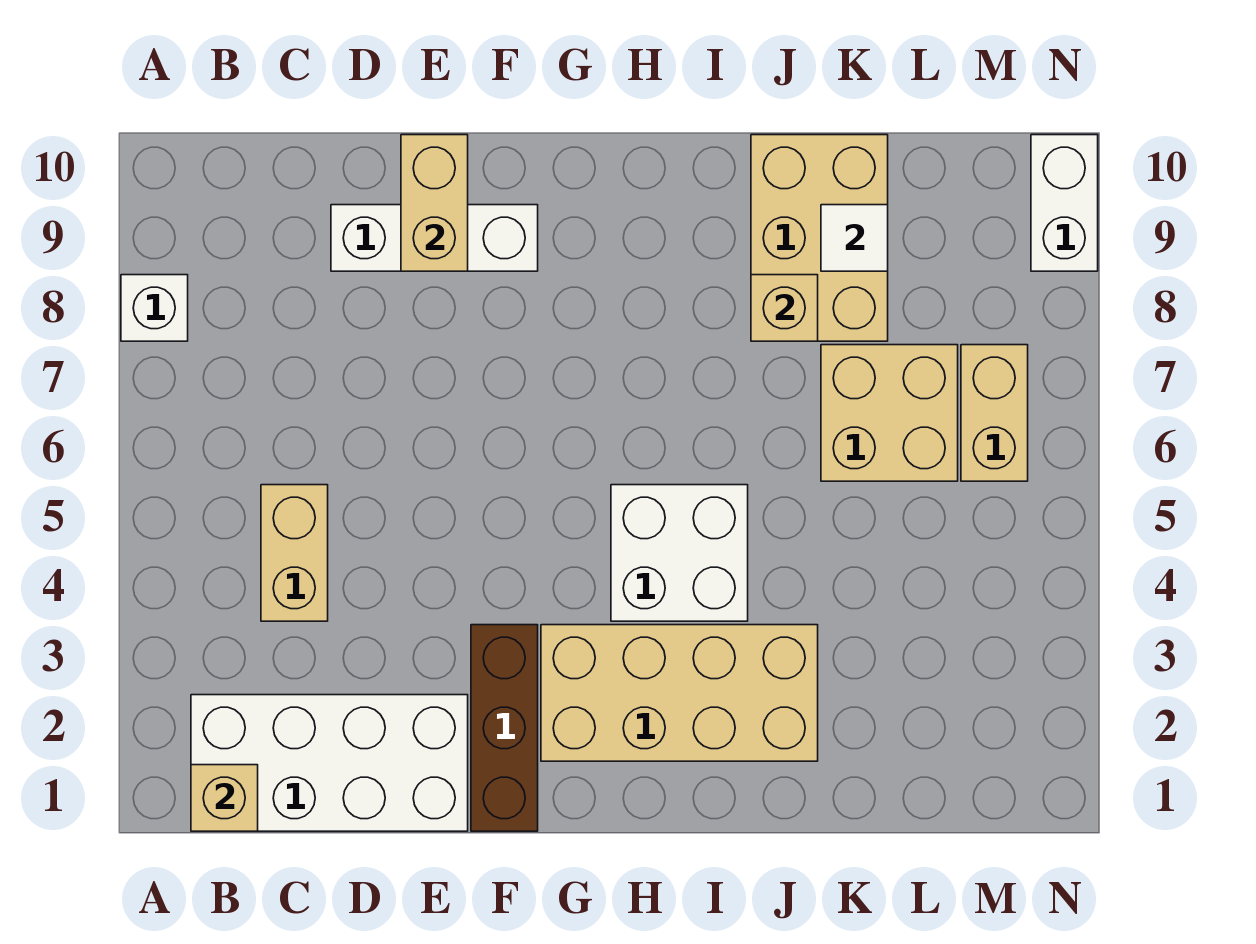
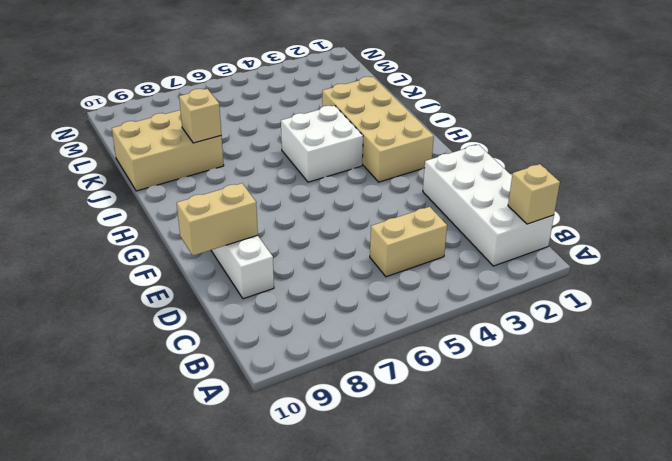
none -> white 1x1 brick [121,275,188,341]
none -> brown 1x3 brick [471,625,538,831]
none -> tan 2x2 brick [821,345,958,481]

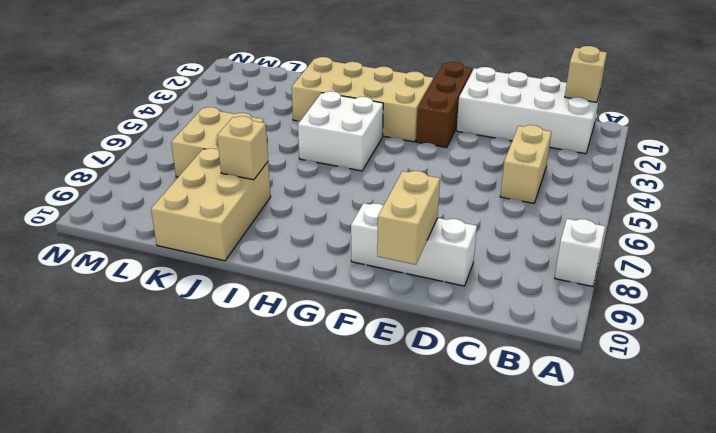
none -> tan 1x2 brick [961,345,1028,481]
none -> white 1x2 brick [1031,135,1098,271]
none -> white 1x1 tile [821,205,888,271]

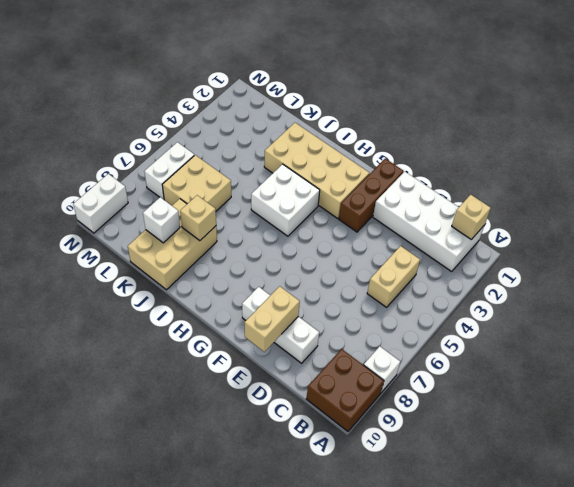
brown 2x2 brick [306,349,384,431] -> none
white 1x1 brick [143,197,180,243] -> white 1x1 tile [821,205,888,271]
white 1x2 brick [144,142,194,199] -> tan 1x2 brick [961,345,1028,481]

